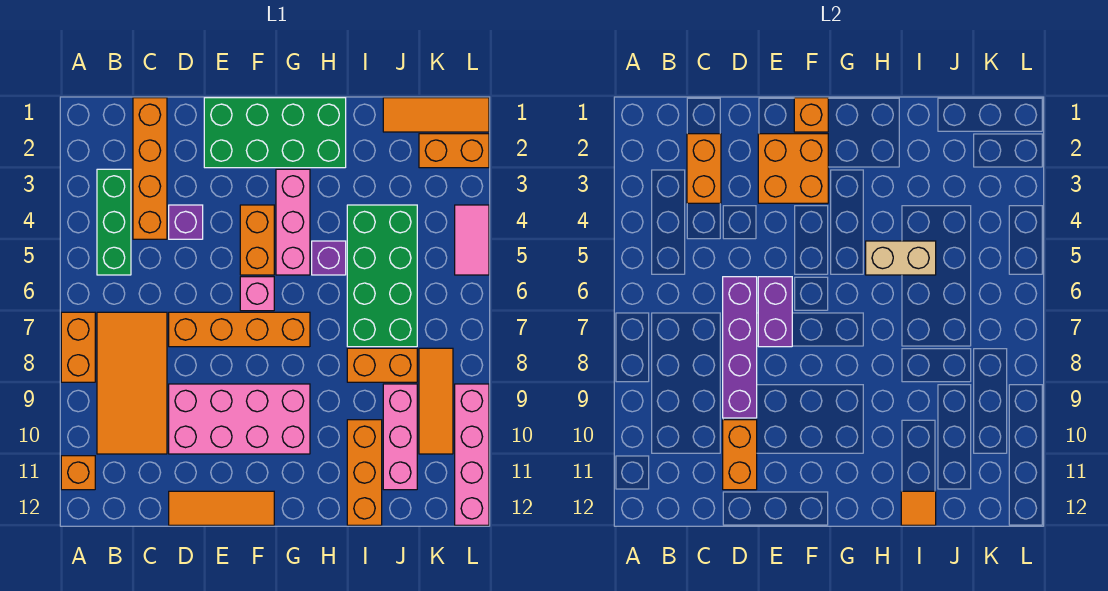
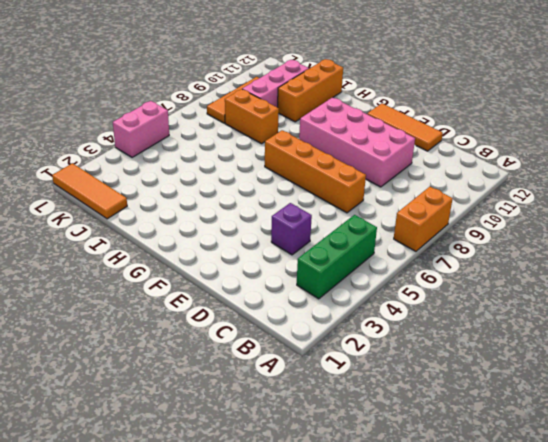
pink 1x2 brick [113,101,169,157] -> pink 1x2 tile [455,205,489,275]
none -> orange 1x1 brick [61,456,95,490]
none -> orange 2x4 tile [97,312,167,454]
none -> orange 1x4 brick [133,98,167,239]
none -> green 2x4 brick [204,98,346,168]

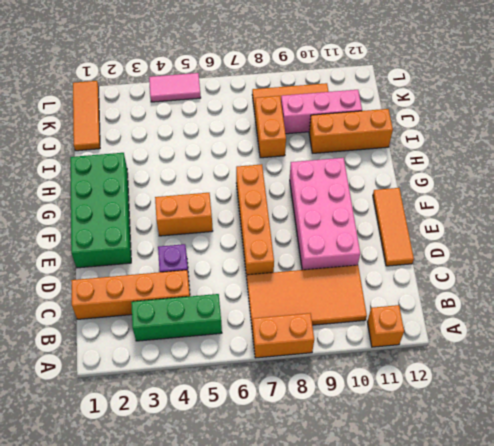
none -> pink 1x1 brick [240,277,274,311]
none -> pink 1x3 brick [276,169,310,275]
none -> purple 1x1 brick [312,241,346,275]
none -> green 2x4 brick [347,205,417,347]

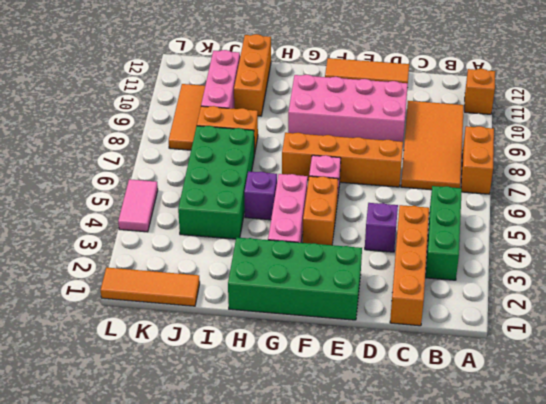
none -> orange 1x2 brick [419,134,489,168]
none -> pink 1x4 brick [455,384,489,525]
none -> orange 1x2 brick [687,134,721,203]
none -> purple 1x4 brick [723,277,757,418]

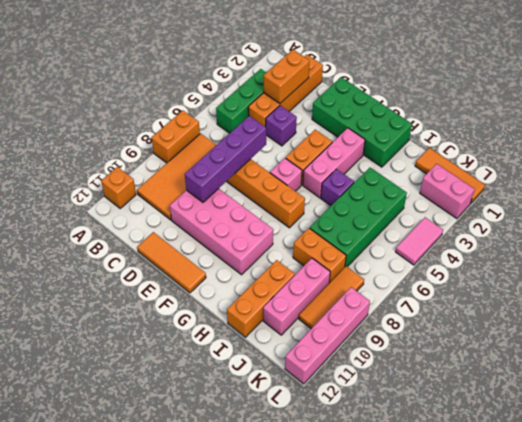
pink 1x2 brick [420,164,474,219] -> orange 1x2 brick [419,134,489,168]
none -> orange 1x2 brick [723,420,757,490]
none -> orange 2x2 brick [758,134,828,203]
none -> purple 1x2 brick [758,277,792,347]
none -> orange 1x1 brick [794,98,828,132]

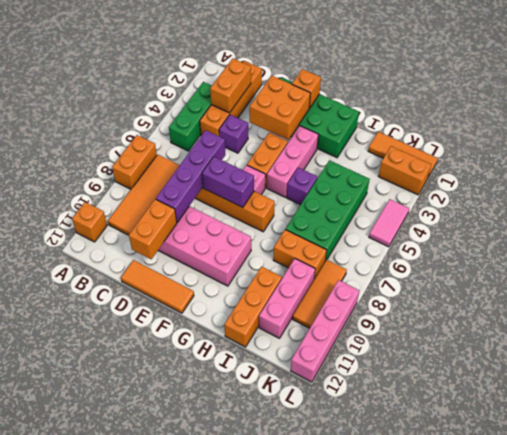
purple 1x2 brick [202,157,254,208] -> purple 1x2 brick turned to [758,277,792,347]
none -> tan 1x2 brick [866,241,936,275]
none -> orange 1x1 tile [901,491,936,525]

